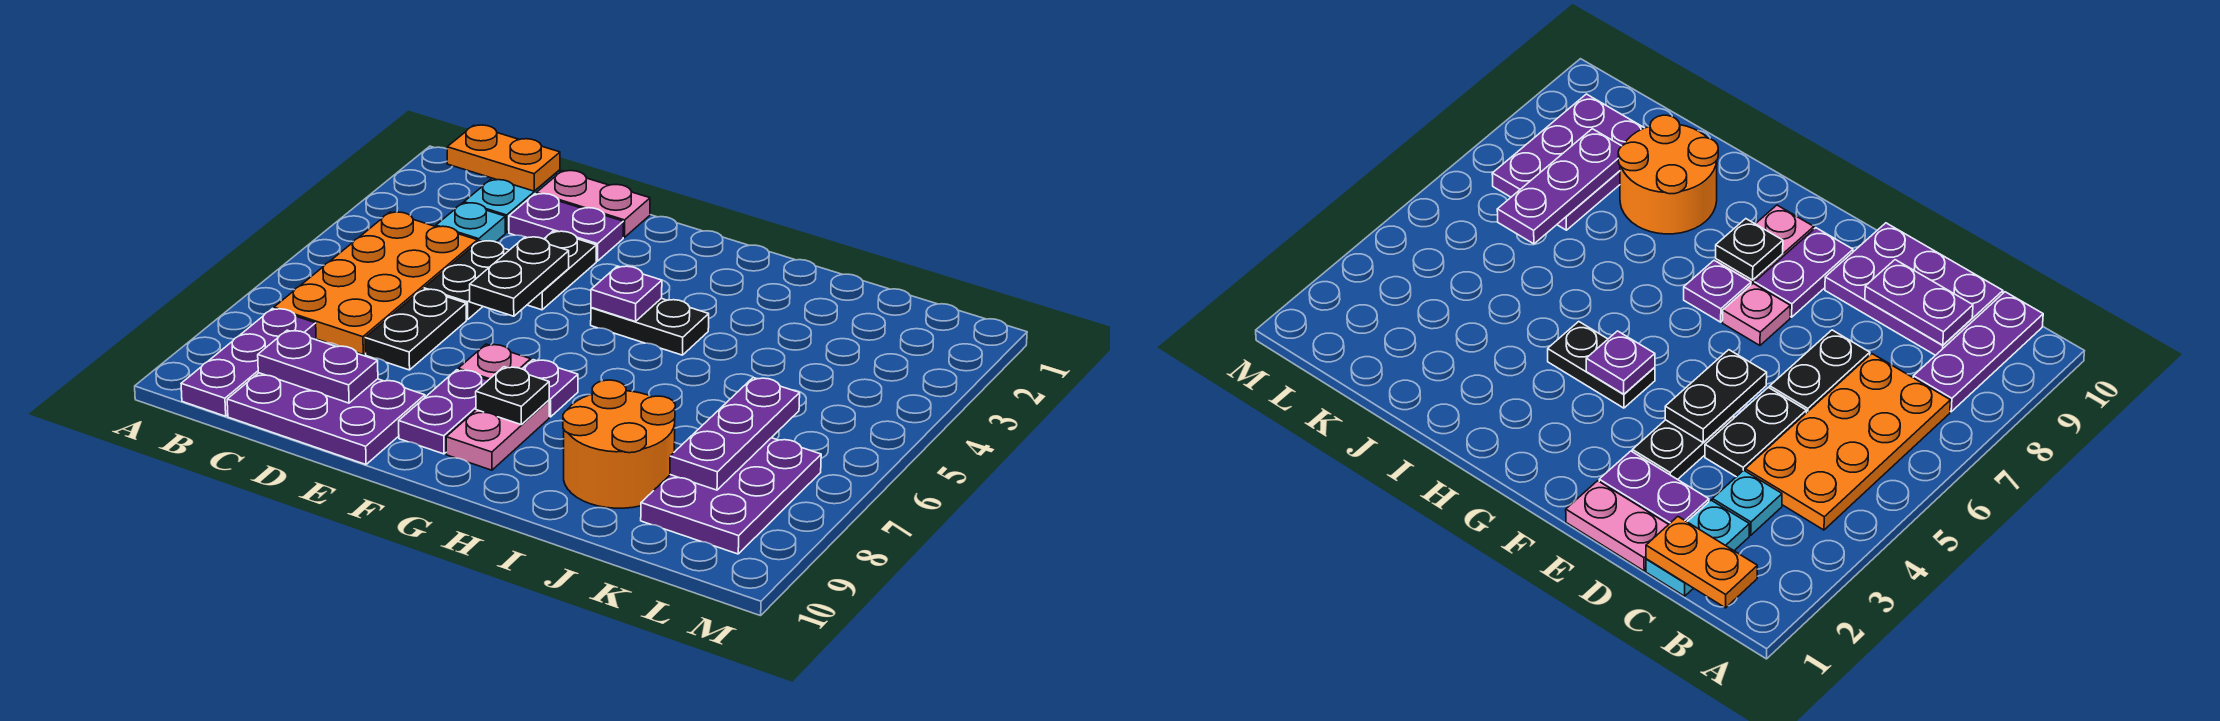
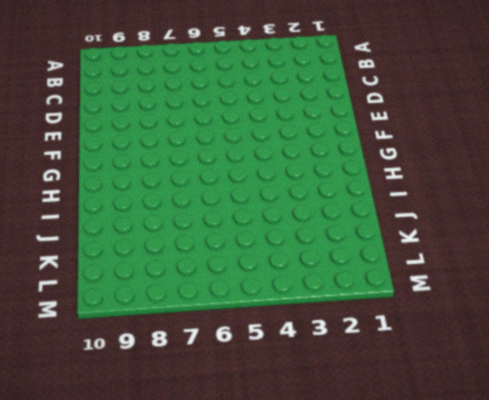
none -> orange 2x4 plate [274,212,477,354]
none -> purple 1x3 plate [181,309,316,416]
none -> cyan 1x2 plate [464,170,560,232]

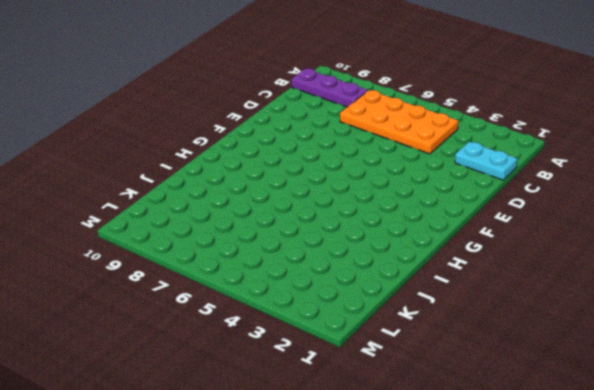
none -> cyan 1x1 plate [436,203,505,242]
none -> purple 2x3 plate [227,373,425,465]
none -> pink 1x2 plate [536,171,650,237]

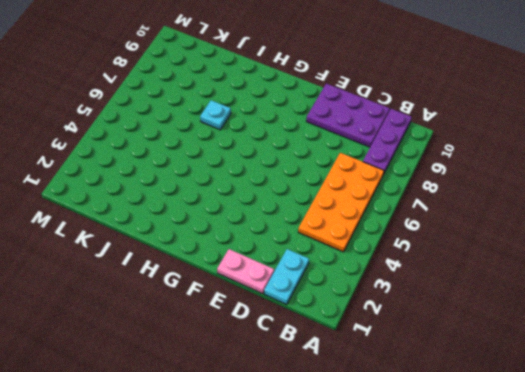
cyan 1x1 plate [200,100,231,130] -> cyan 1x1 plate moved to [436,203,505,242]
none -> purple 1x2 plate [509,194,623,261]
none -> black 1x2 plate [424,241,509,320]
none -> black 1x2 plate [365,289,466,370]

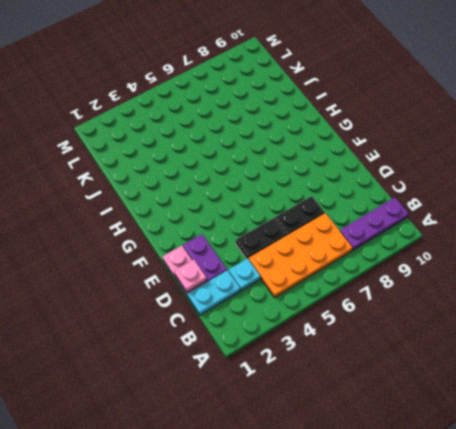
pink 1x1 plate [174,260,206,292] -> pink 1x1 plate moved to [458,344,531,380]
none -> purple 2x3 plate [227,373,425,465]
none -> black 1x2 plate [528,231,596,310]
none -> purple 1x2 plate [399,370,488,454]

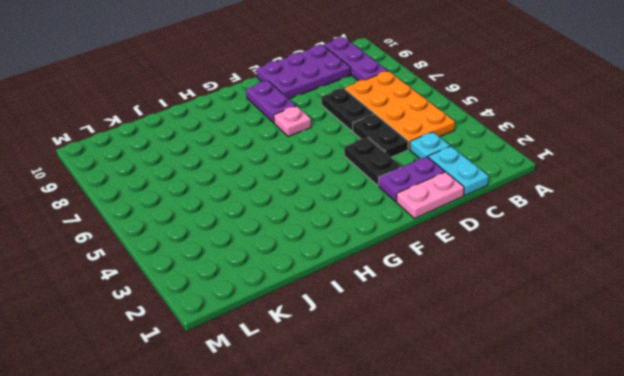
none -> black 1x2 plate [591,298,709,355]
none -> purple 1x1 plate [523,360,578,417]
none -> pink 1x2 plate [446,400,549,470]

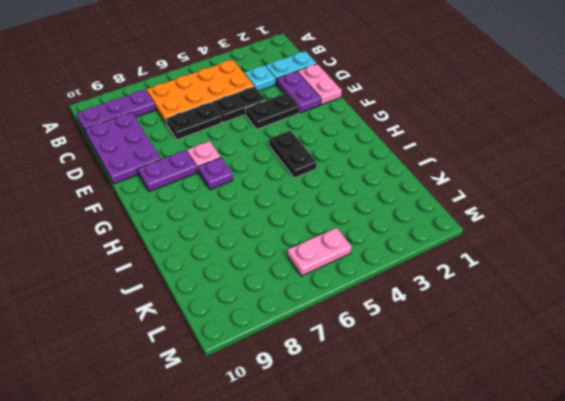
pink 1x2 plate [288,228,352,276] -> pink 1x2 plate moved to [446,400,549,470]
none -> orange 2x2 round brick [563,380,675,508]
none -> purple 2x3 plate [641,438,821,554]
none -> orange 1x2 plate [447,125,560,191]

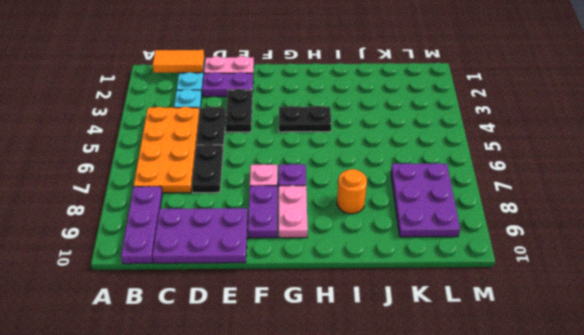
orange 1x2 tile [153,50,204,73] -> orange 1x2 plate [447,125,560,191]
orange 1x1 round brick [337,169,367,214] -> orange 2x2 round brick [563,380,675,508]
none -> purple 1x2 plate [258,330,378,403]
none -> black 1x2 plate [470,237,569,316]
none -> purple 1x1 plate [591,266,662,322]

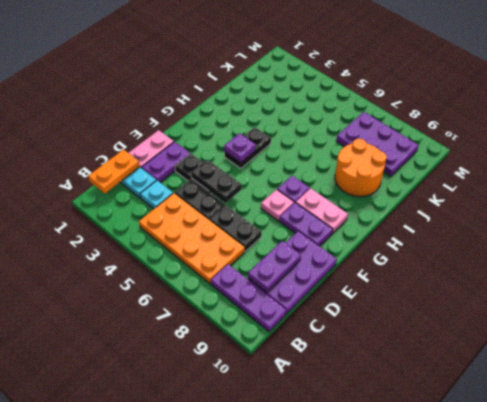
none -> black 1x1 plate [476,367,549,424]
none -> purple 1x3 plate [670,377,800,490]

